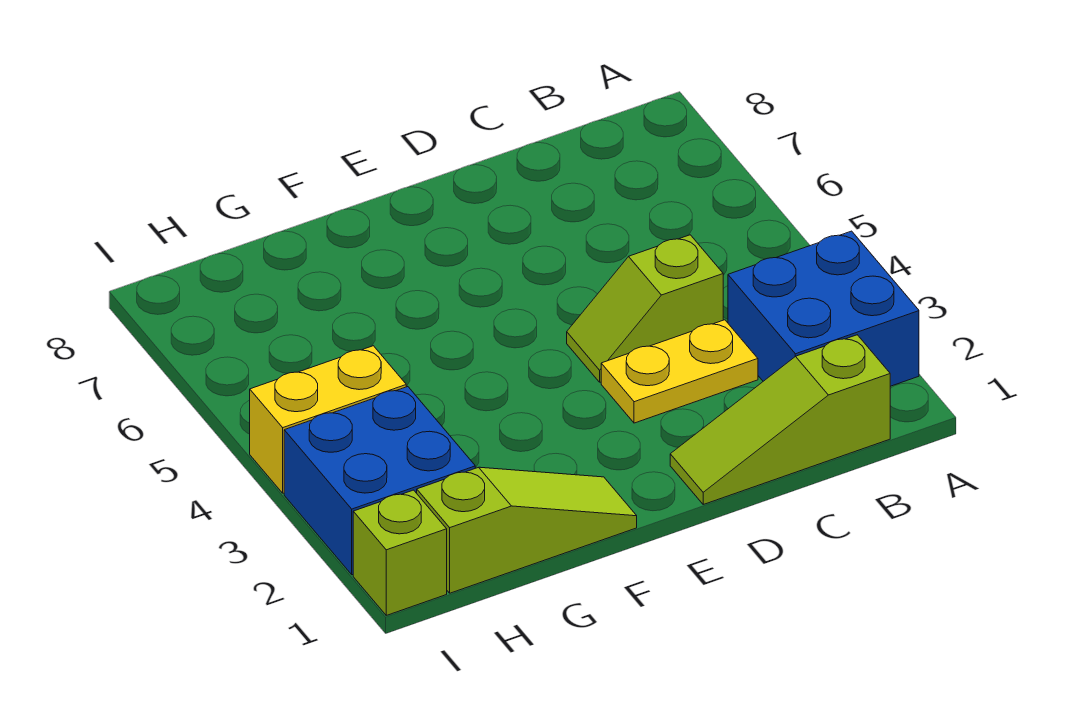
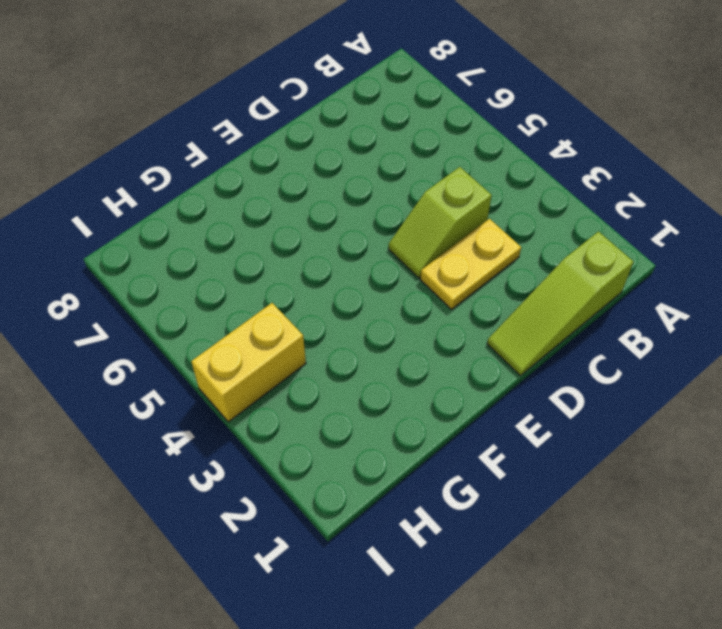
none -> blue 2x2 brick [728,231,919,386]
none -> lime 1x3 slope [417,467,637,593]

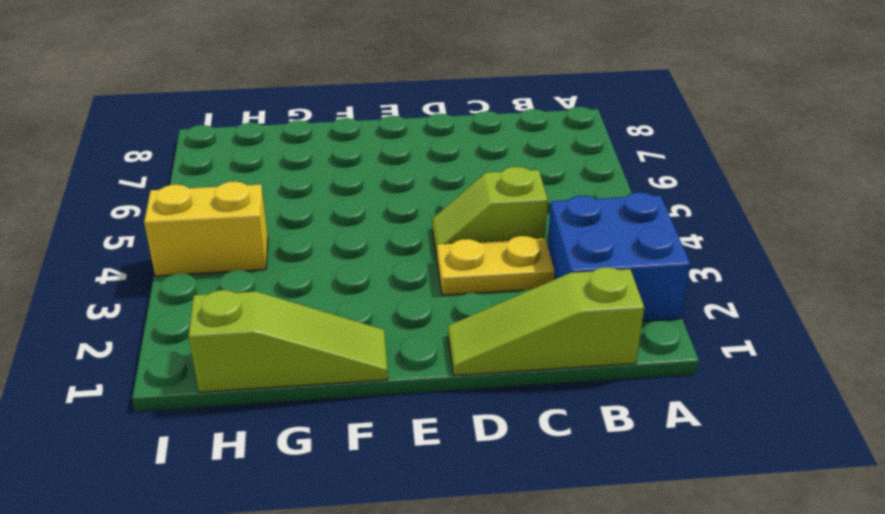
none -> blue 2x2 brick [284,387,475,575]
none -> lime 1x1 brick [353,490,447,615]

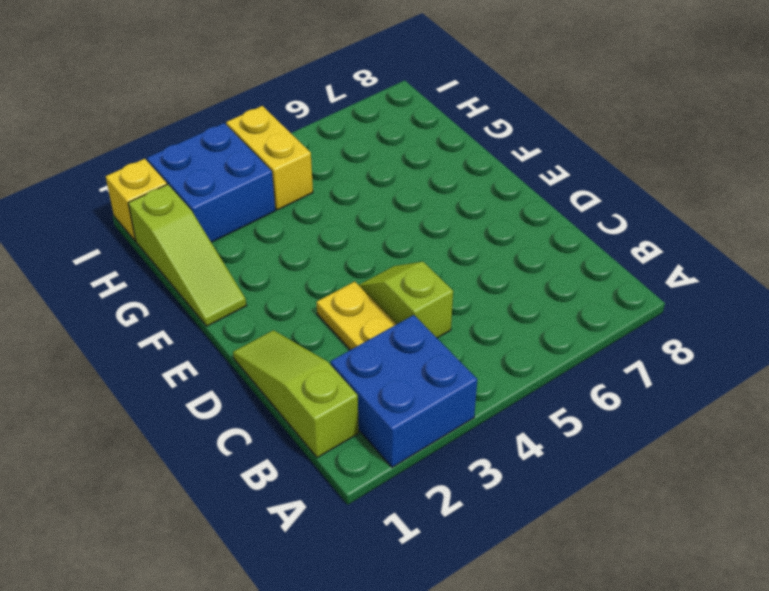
yellow 1x1 brick [106,159,167,241] -> lime 1x1 brick [353,490,447,615]

